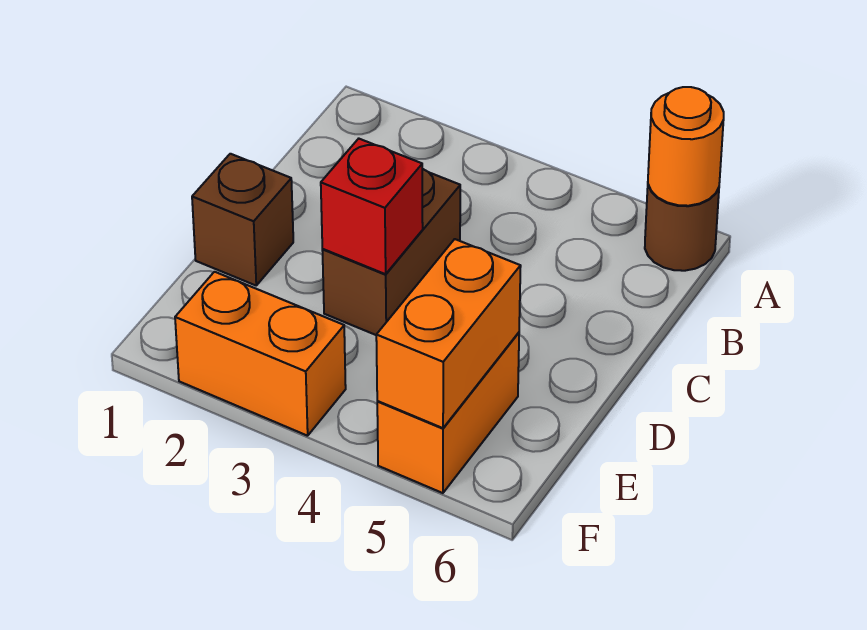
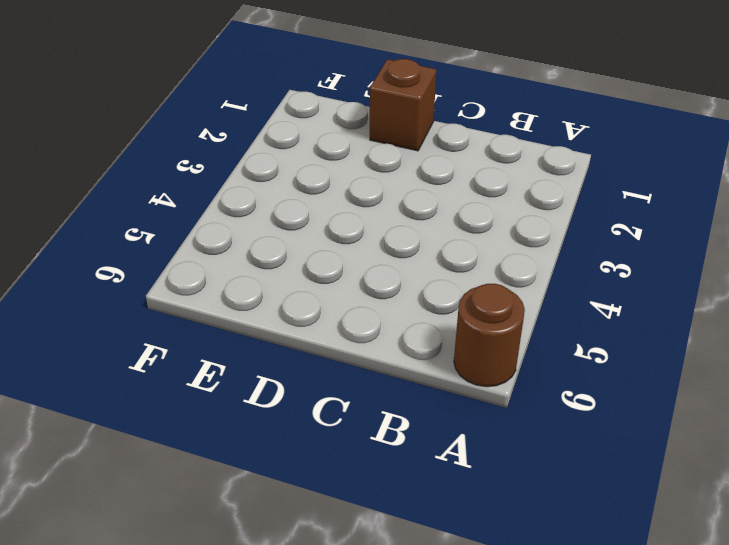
none -> brown 1x2 brick [322,169,460,335]
none -> orange 1x2 brick [377,333,519,493]

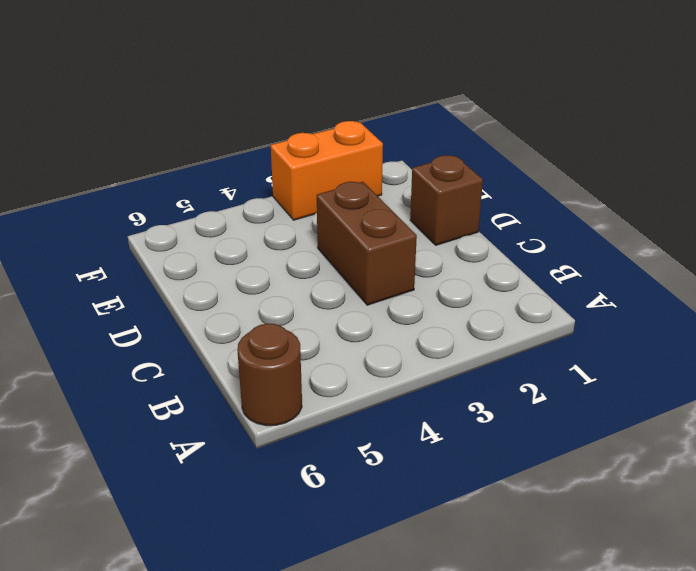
none -> orange 1x2 brick [377,333,519,493]
none -> orange 1x1 round brick [648,87,724,206]

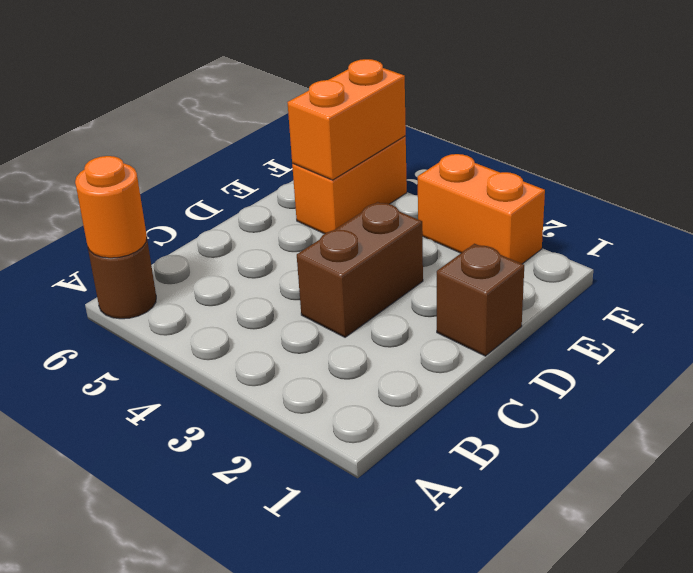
none -> red 1x1 brick [321,139,423,274]

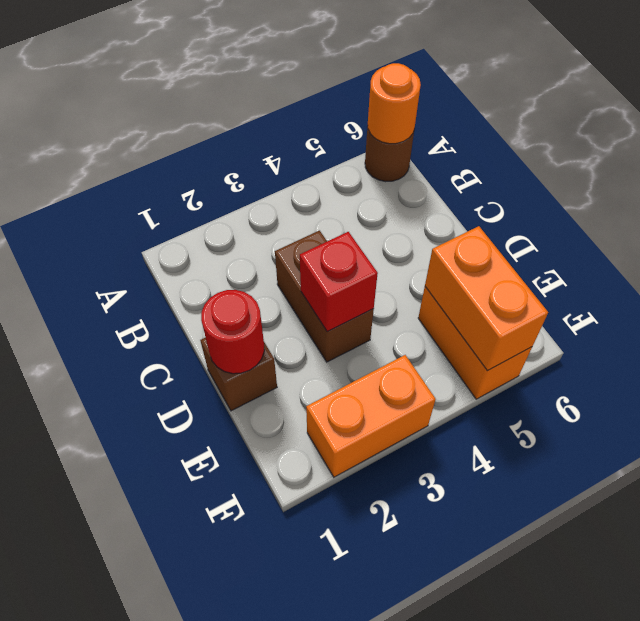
red 1x1 round brick [201,290,264,374] -> none

